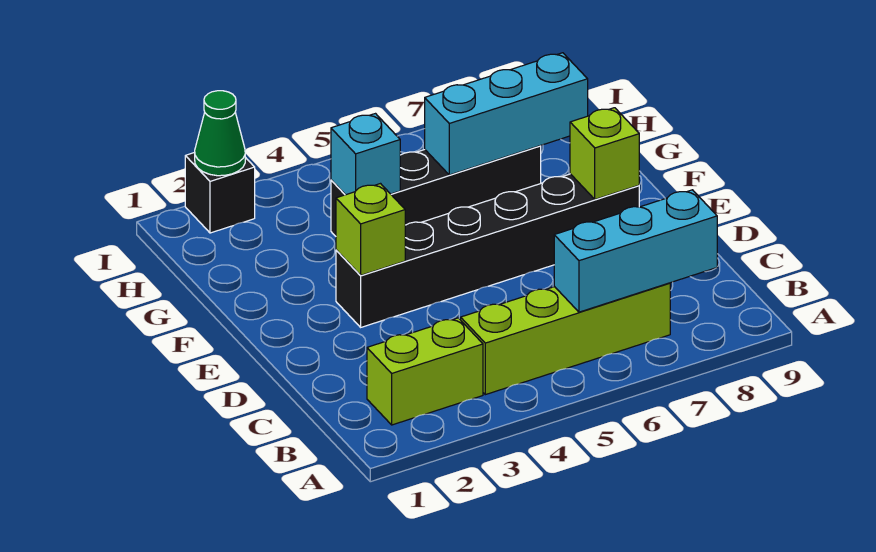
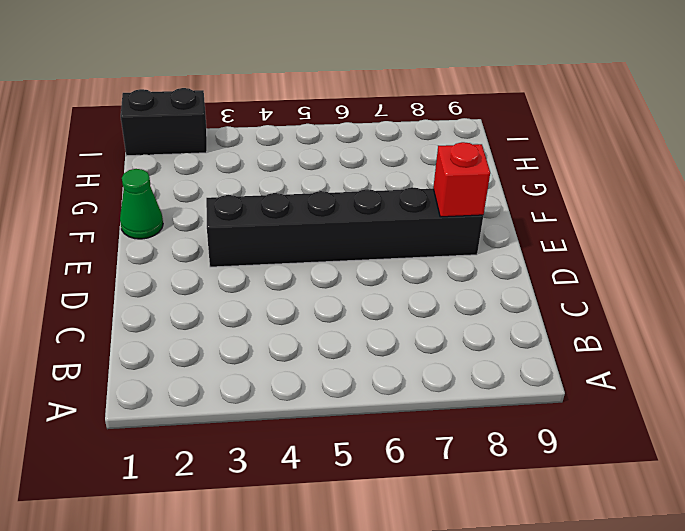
red 1x1 brick [433,142,490,217] -> lime 1x1 brick [570,108,639,199]
green 1x1 cone [120,169,163,239] -> green 1x1 cone moved to [195,91,245,176]
black 1x2 brick [121,88,207,156] -> black 1x1 brick [185,152,255,233]
none -> lime 1x2 brick [367,318,483,425]
none -> lime 1x4 brick [461,283,670,395]

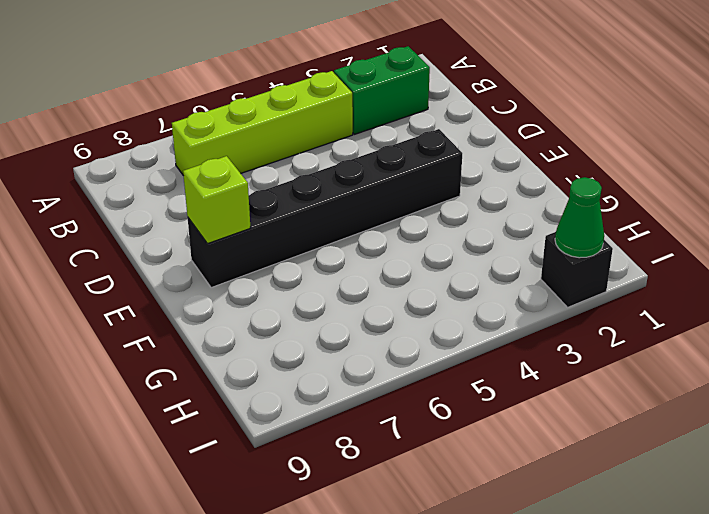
green 1x2 brick [334,46,430,134] -> lime 1x2 brick [367,318,483,425]
none -> black 1x4 brick [331,146,541,236]
none -> cyan 1x3 brick [554,190,717,312]

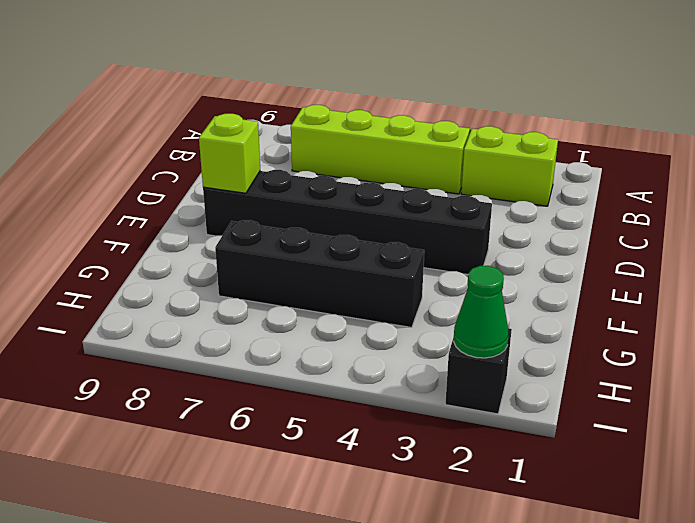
none -> cyan 1x3 brick [554,190,717,312]
none -> lime 1x1 brick [336,184,405,275]

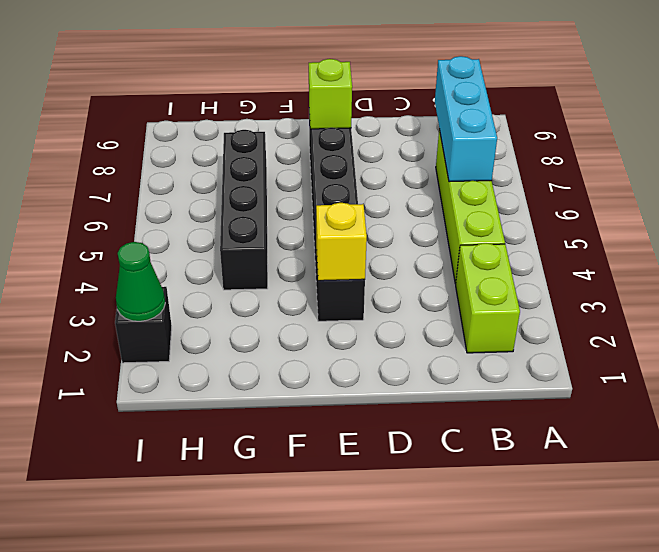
yellow 1x1 brick [316,203,367,281] -> lime 1x1 brick [336,184,405,275]
none -> cyan 1x1 brick [331,114,400,195]
none -> cyan 1x3 brick [425,53,588,175]

